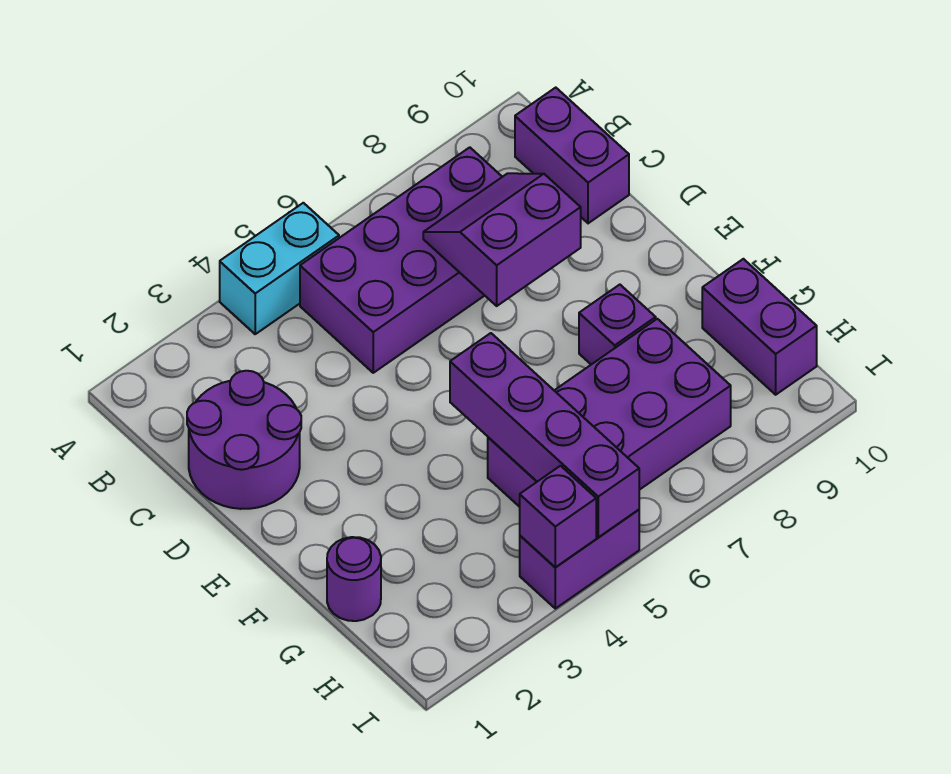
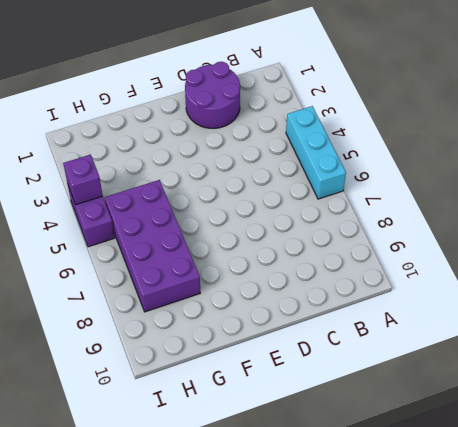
cyan 1x3 brick [286,106,346,199] -> cyan 1x2 brick [220,203,339,334]
none -> purple 2x4 brick [300,147,502,373]
none -> purple 1x2 brick [515,88,629,223]
none -> purple 1x1 brick [579,285,656,364]

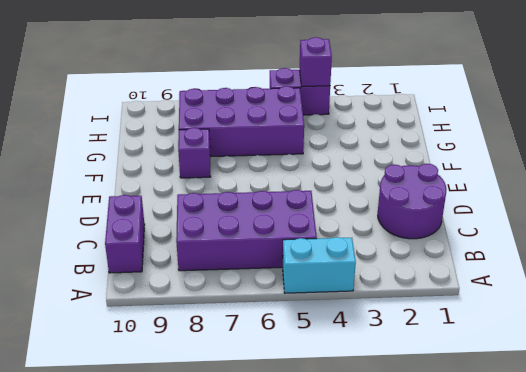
none -> purple 1x1 round brick [327,537,381,621]
none -> purple 1x2 brick [702,259,817,395]
none -> purple 2x2 slope [423,173,581,306]

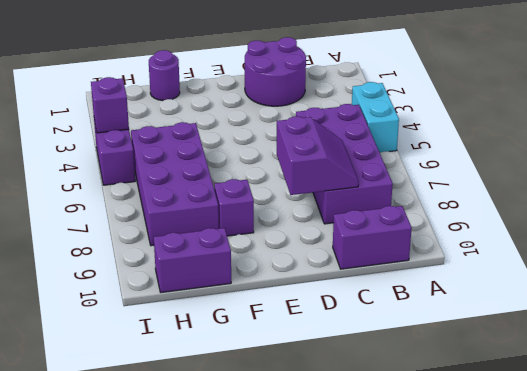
none -> purple 1x4 brick [450,333,639,538]

